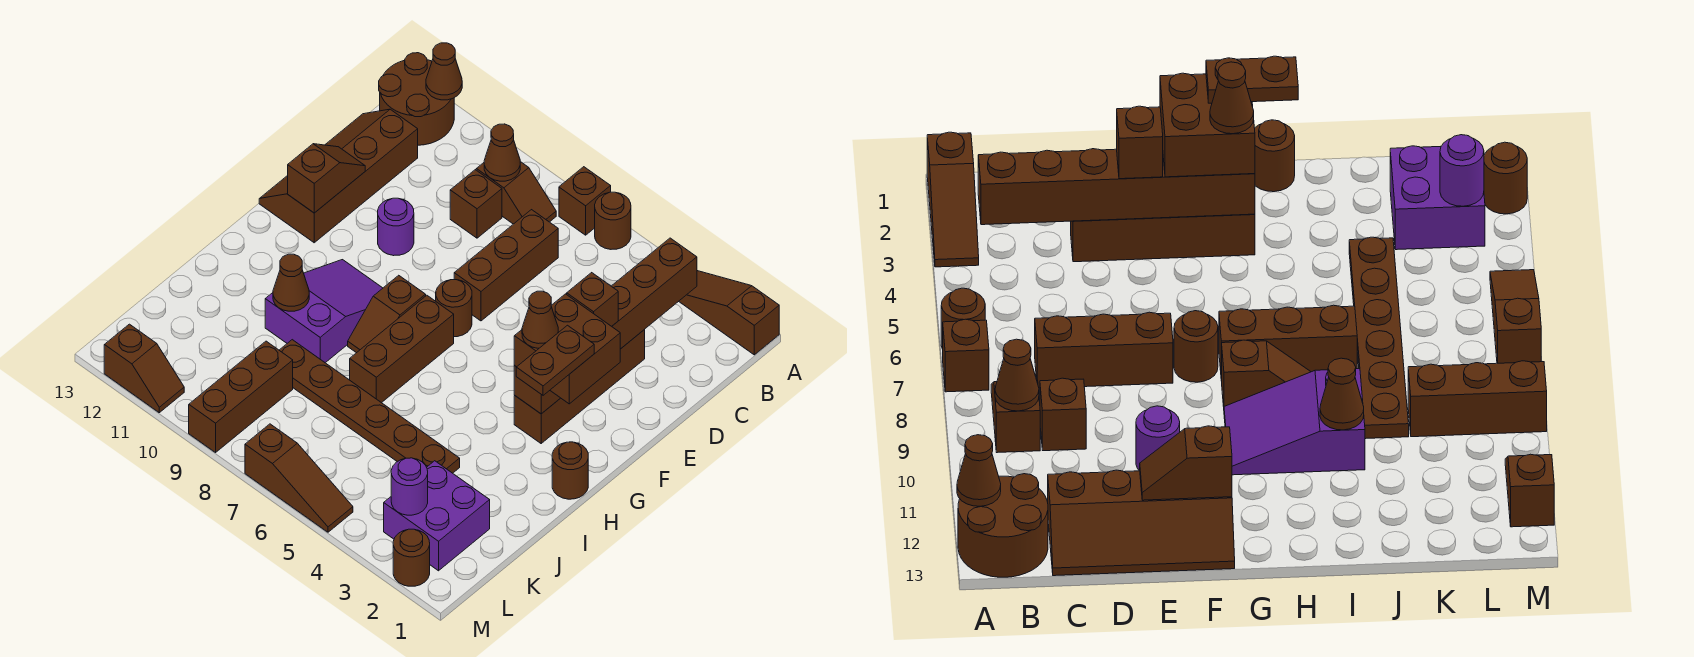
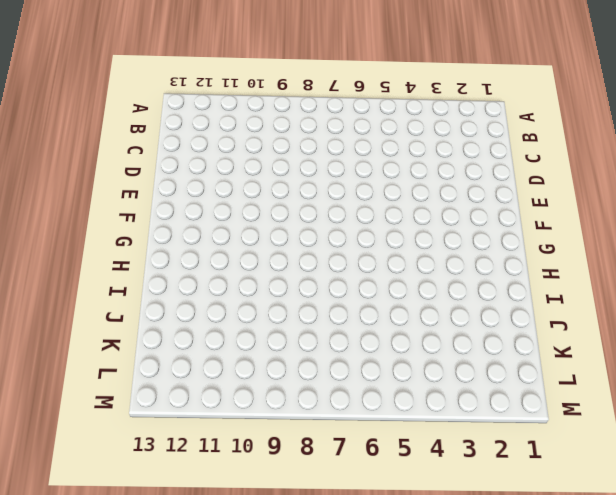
none -> brown 1x3 slope [679,271,779,355]
none -> brown 1x1 round brick [595,192,631,249]
none -> brown 1x1 brick [559,167,611,235]
none -> brown 2x2 round brick [379,53,454,145]

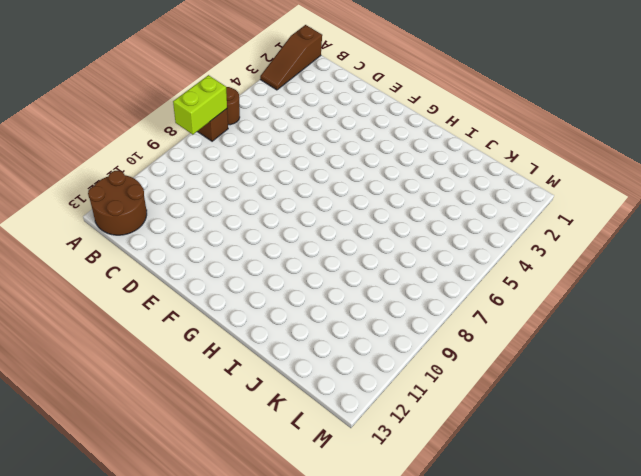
lime 1x2 brick [173,75,227,135] -> none
none -> brown 1x2 slope [476,162,556,224]
none -> brown 1x3 brick [454,210,558,321]
none -> brown 1x1 brick [450,170,502,238]
none -> brown 2x4 slope [259,109,418,243]

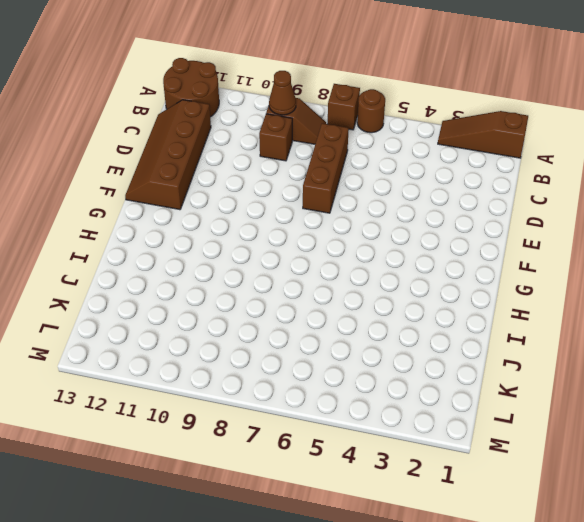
none -> brown 1x4 brick [514,330,645,443]
none -> purple 1x1 round brick [378,198,414,256]
none -> brown 1x1 round brick [436,280,472,337]
none -> brown 1x3 brick [350,295,454,403]

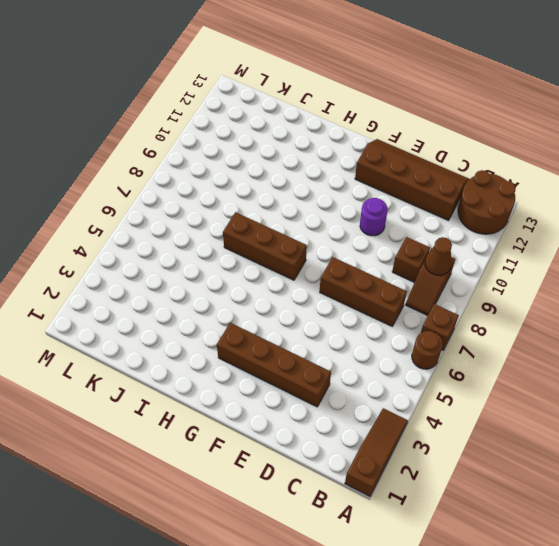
none -> brown 1x1 round brick [436,280,472,337]
none -> brown 1x2 slope [348,275,426,353]
none -> purple 2x3 slope [265,260,383,363]
none -> brown 1x1 round brick [552,442,588,499]

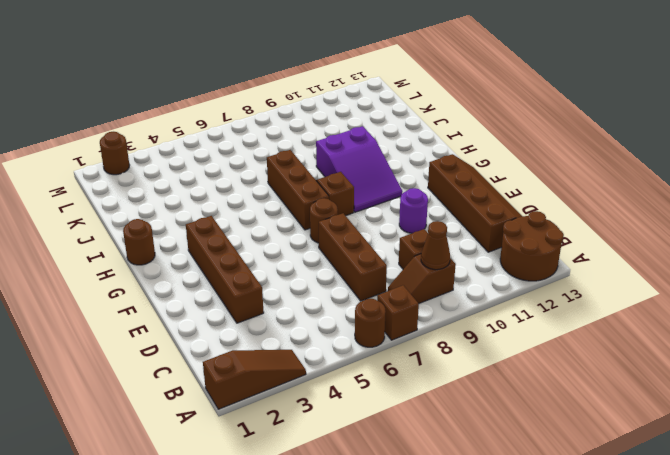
none -> brown 1x6 plate [279,340,460,473]
none -> purple 2x2 brick [384,461,490,571]
none -> brown 1x3 brick [189,341,293,452]
none -> brown 1x3 slope [245,424,353,532]

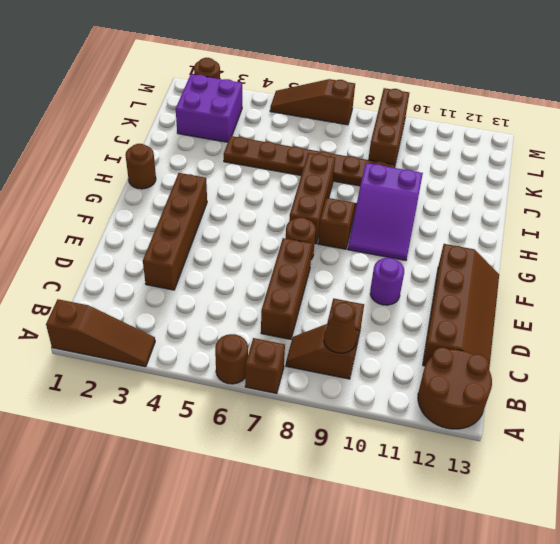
none -> brown 1x2 slope [104,324,184,413]
none -> brown 1x1 cone [426,43,462,100]
none -> brown 1x6 brick [514,238,697,414]
none -> brown 1x2 slope [288,144,365,213]

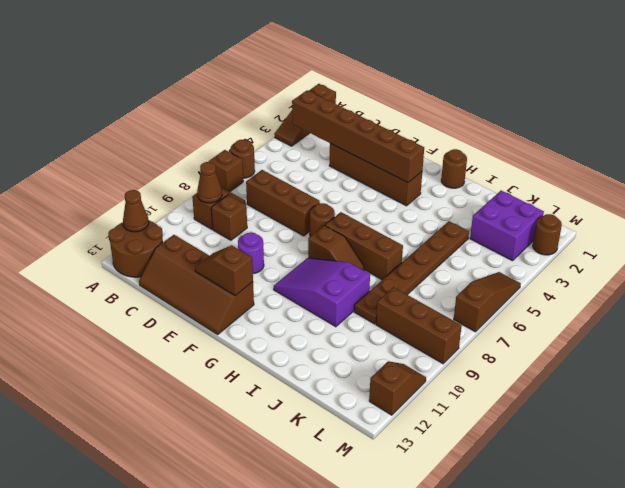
none -> brown 1x1 cone [273,254,309,311]
none -> purple 1x1 round brick [391,458,428,515]
none -> brown 1x1 brick [567,273,618,326]
none -> brown 2x2 brick [514,294,620,404]

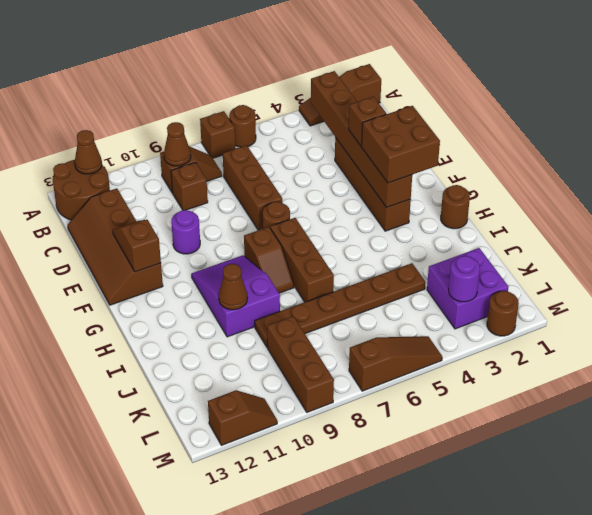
none -> brown 1x2 plate [516,325,594,395]
none -> brown 1x1 cone [522,291,558,348]

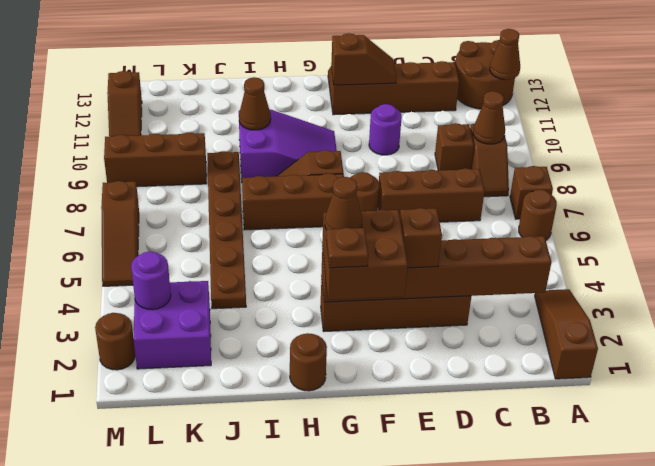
brown 1x1 plate [326,228,368,268] -> brown 1x2 plate [516,325,594,395]

